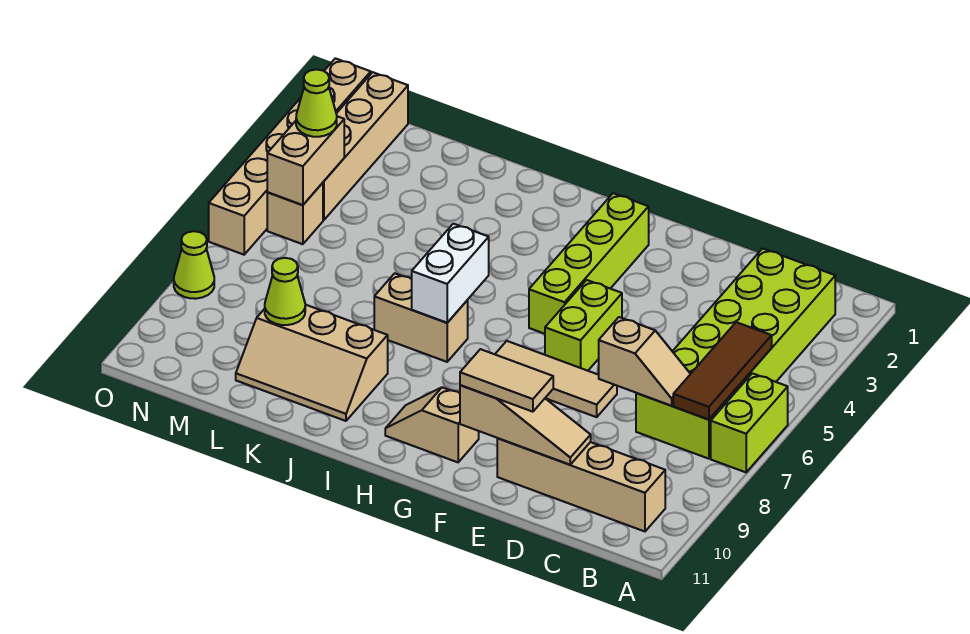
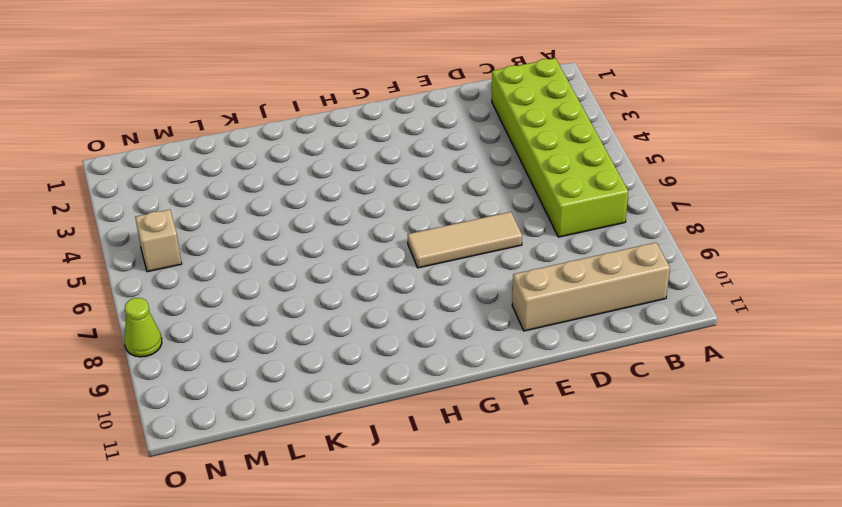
none -> lime 1x2 brick [711,373,788,472]
none -> lime 1x2 brick [545,280,622,371]
none -> lime 1x4 brick [529,193,649,334]

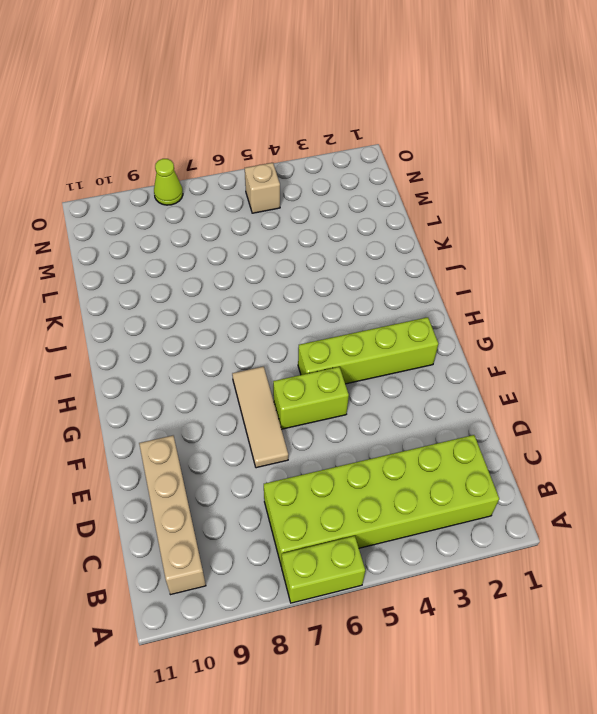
none -> tan 1x2 slope [385,387,479,462]
none -> tan 1x2 brick [374,273,468,362]
none -> tan 2x3 slope [236,305,388,421]

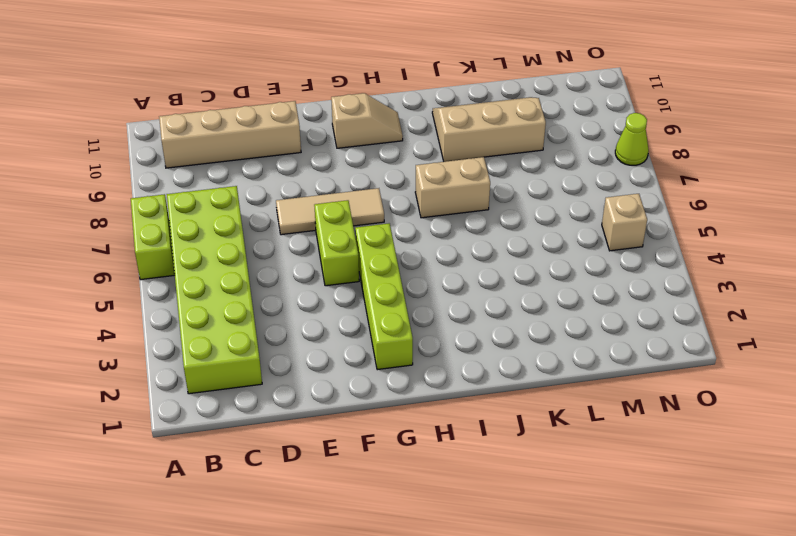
none -> tan 1x4 brick [323,72,408,220]
none -> tan 1x6 brick [209,58,371,255]
none -> brown 1x3 tile [673,322,772,419]

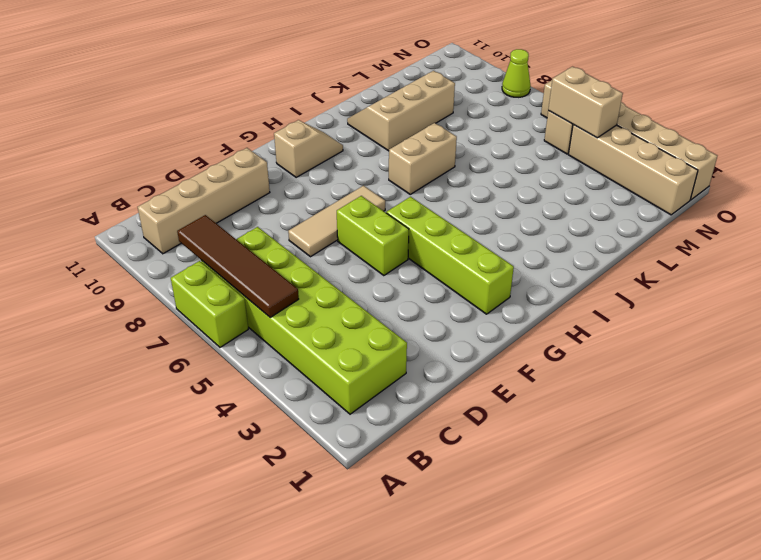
brown 1x4 tile [177,215,299,318] -> brown 1x3 tile [673,322,772,419]
none -> tan 1x2 slope [599,317,690,406]
none -> tan 1x3 slope [460,385,591,465]
none -> white 1x2 brick [412,224,489,323]

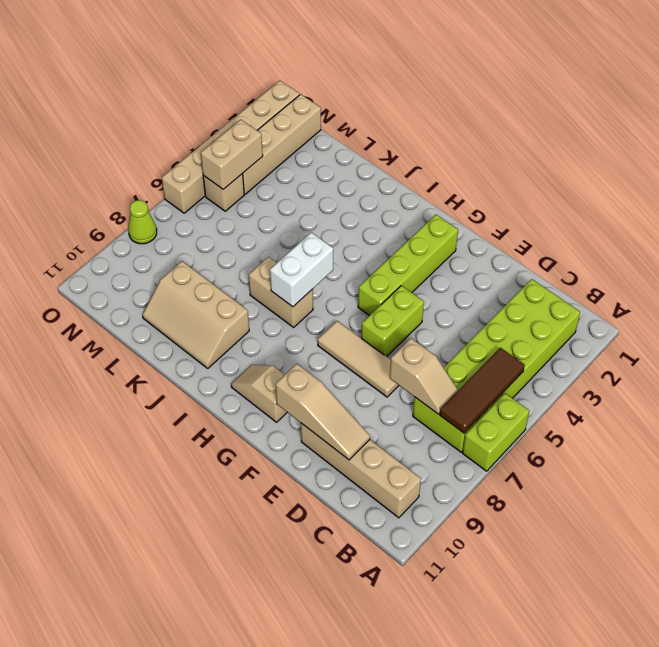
none -> lime 1x1 cone [265,258,305,325]
none -> tan 1x2 tile [460,349,553,412]
none -> lime 1x1 cone [296,69,337,137]

